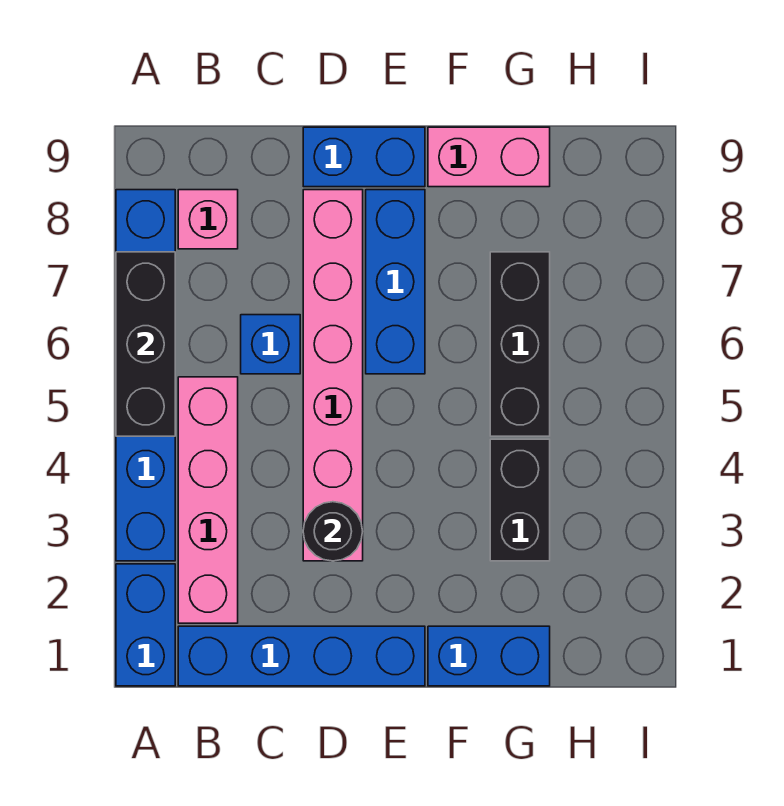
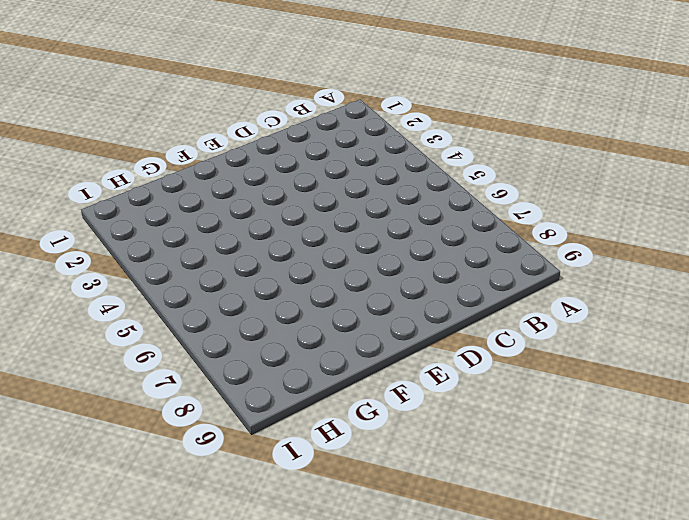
none -> blue 1x2 brick [116,564,175,686]
none -> blue 1x6 brick [116,190,175,561]
none -> blue 1x4 brick [178,626,425,686]

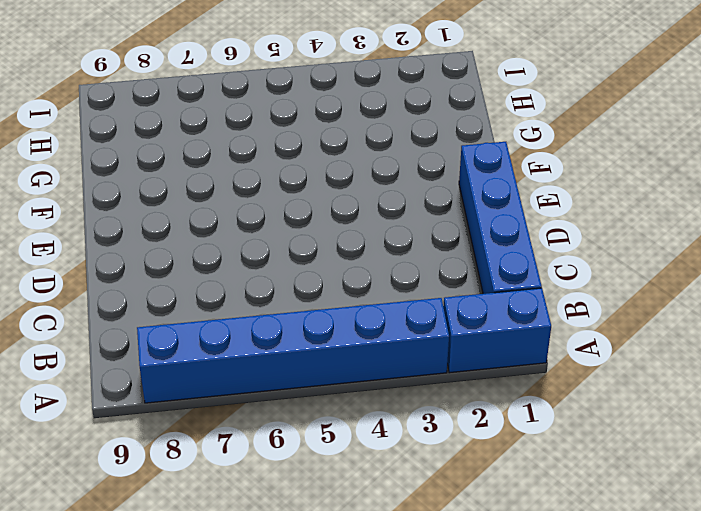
none -> pink 1x4 brick [178,377,238,623]
none -> pink 1x1 brick [178,190,238,249]
none -> blue 1x1 brick [241,315,300,374]

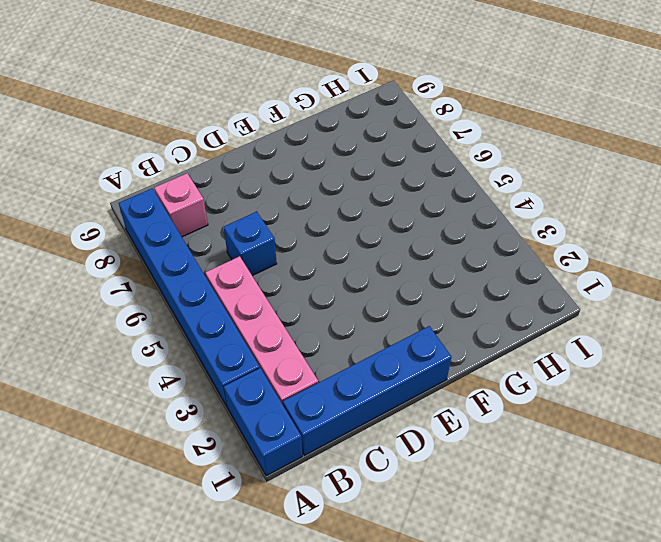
none -> pink 1x6 brick [303,190,363,561]
none -> blue 1x2 brick [303,127,425,187]
none -> blue 1x3 brick [366,190,425,374]

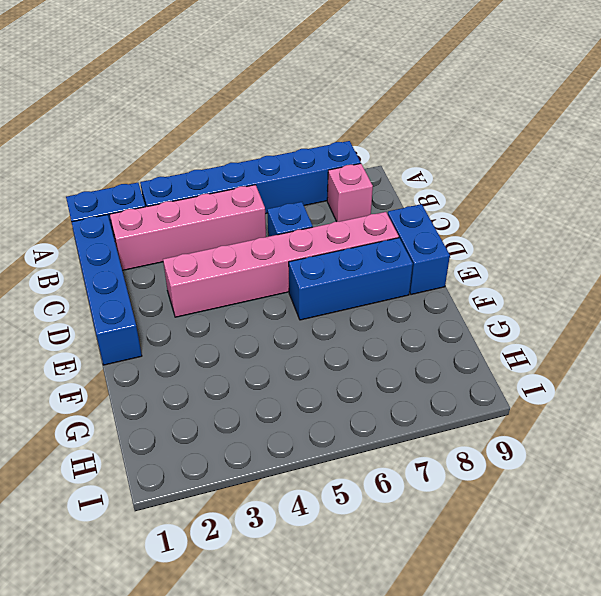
none -> blue 1x2 brick [428,626,550,686]
none -> pink 1x2 brick [428,127,550,187]
none -> black 1x2 brick [490,439,550,561]

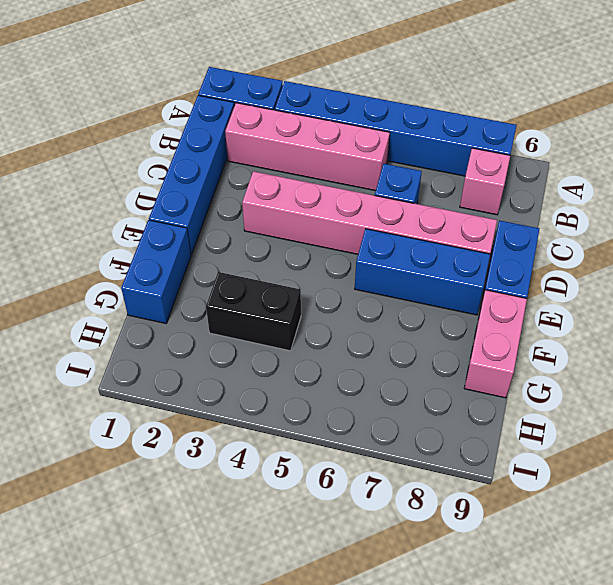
none -> black 1x3 brick [490,252,550,436]
none -> black 1x3 brick [116,252,175,436]
none -> black 1x1 round brick [303,502,363,561]

